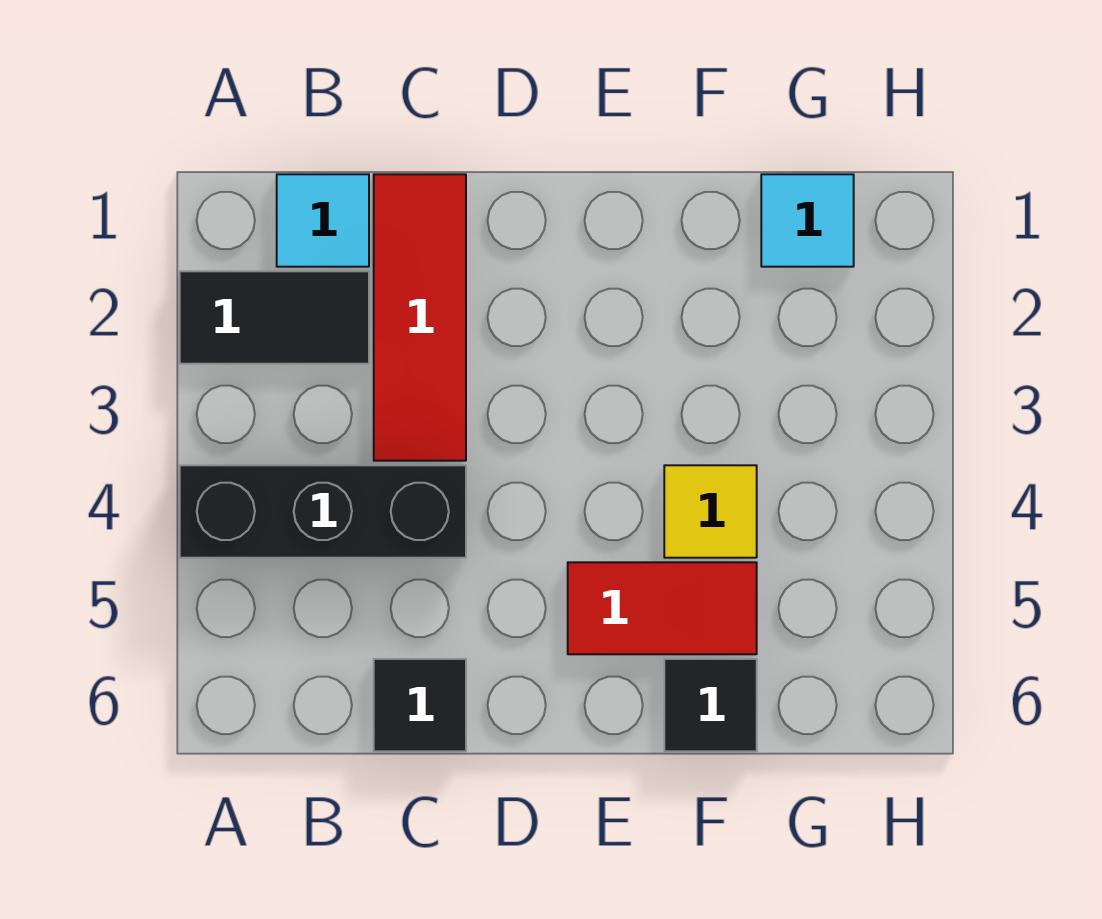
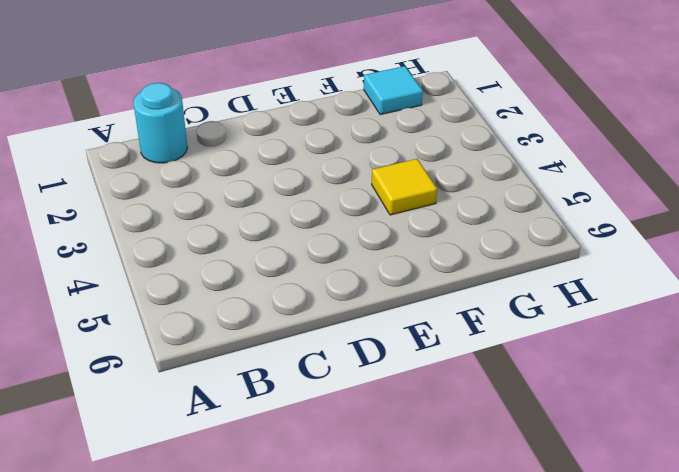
cyan 1x1 round brick [133,83,188,163] -> cyan 1x1 tile [277,174,369,267]
none -> black 1x2 tile [180,271,369,364]
none -> black 1x3 brick [180,465,466,558]

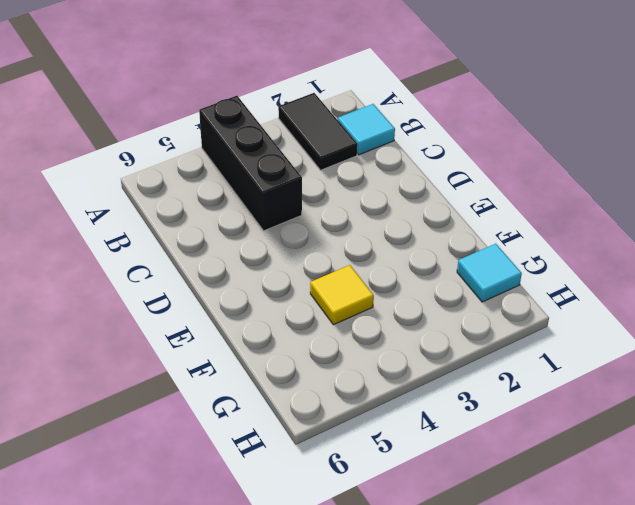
none -> red 1x3 tile [374,174,466,461]
none -> black 1x1 tile [374,659,466,751]

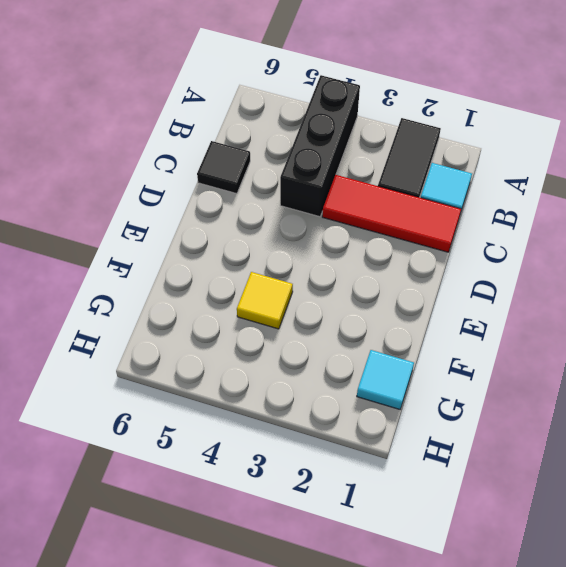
none -> red 1x2 tile [568,562,757,654]
none -> black 1x1 tile [664,659,757,751]

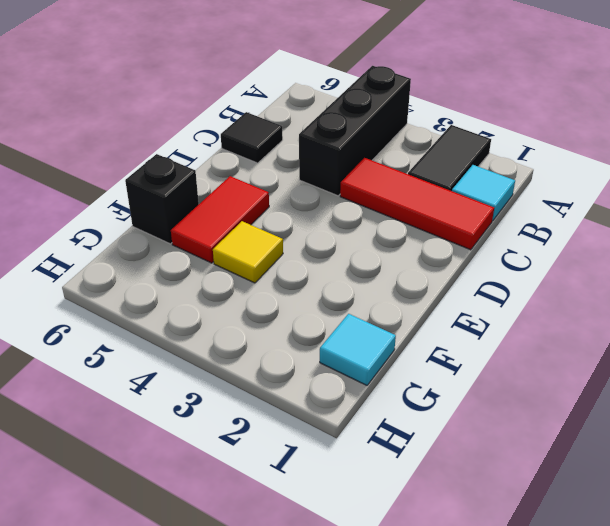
black 1x1 brick [125,154,199,244] -> black 1x1 tile [664,659,757,751]

